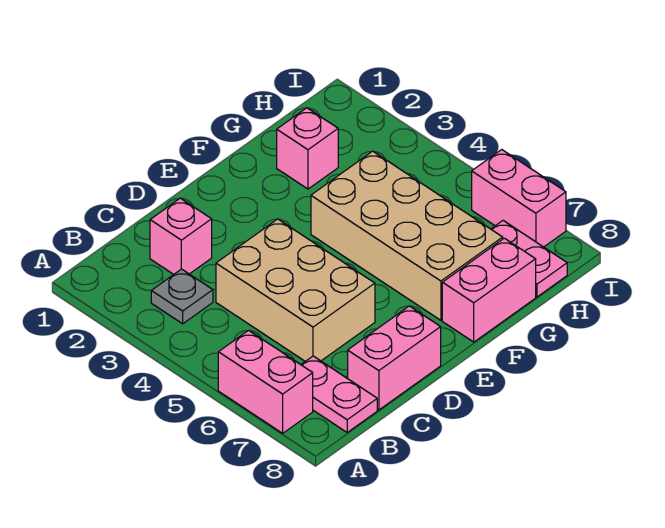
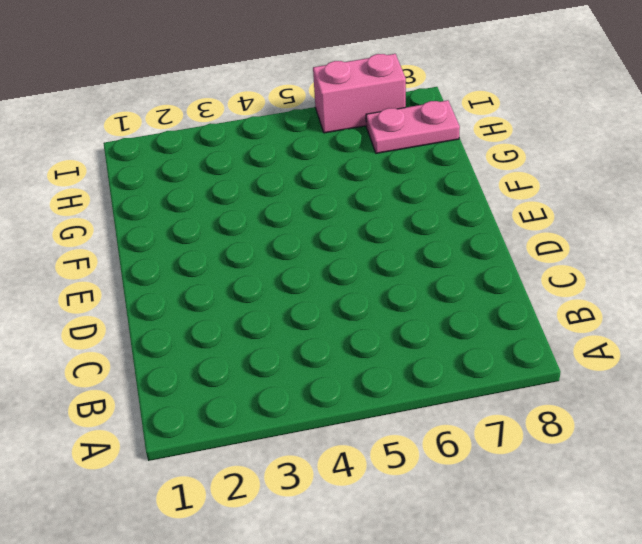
none -> pink 1x2 brick [218,330,313,433]
none -> grey 1x1 plate [151,269,213,324]

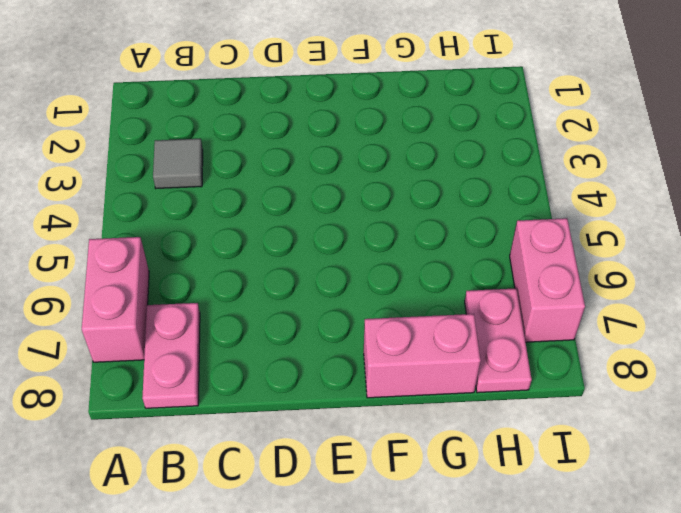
grey 1x1 tile [153,139,203,188] -> grey 1x1 plate [151,269,213,324]
none -> pink 1x1 brick [150,198,212,274]
none -> tan 2x3 brick [216,219,375,361]

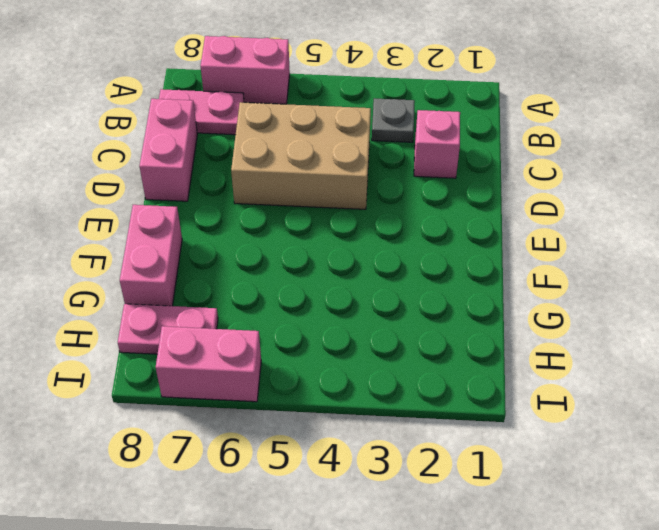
none -> tan 2x4 brick [311,151,503,320]
none -> pink 1x1 brick [277,108,338,189]

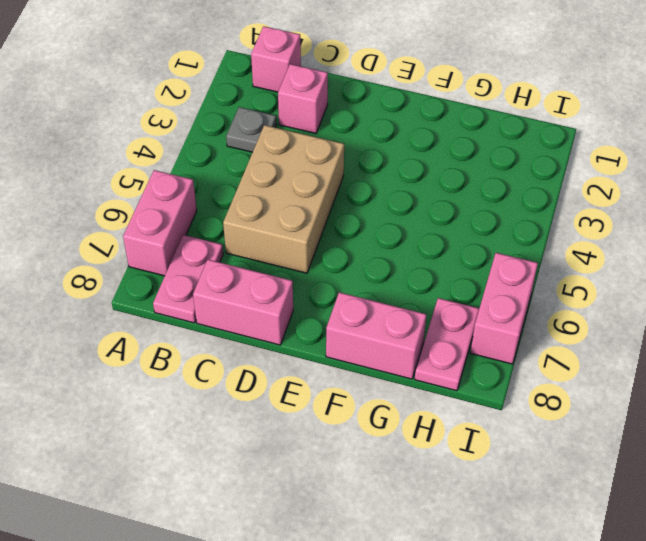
pink 1x1 brick [251,26,301,92] -> pink 1x1 brick moved to [277,108,338,189]
none -> tan 2x4 brick [311,151,503,320]

